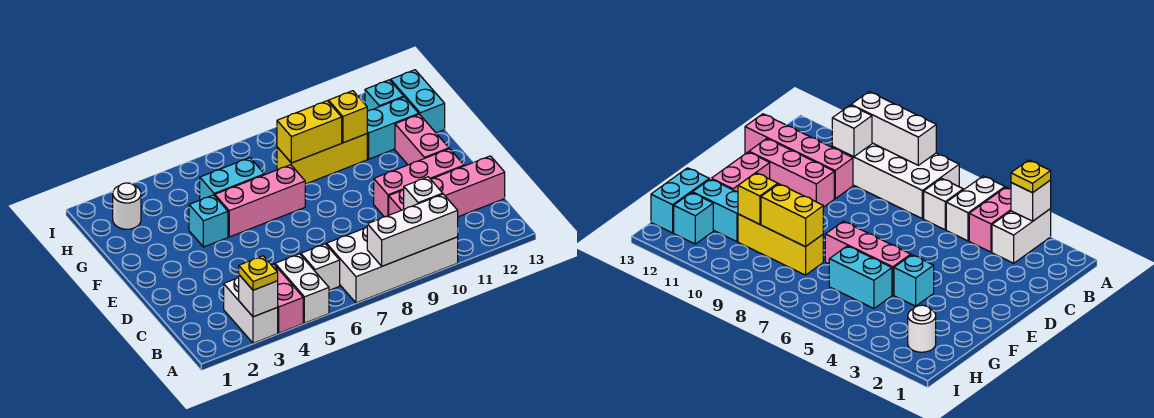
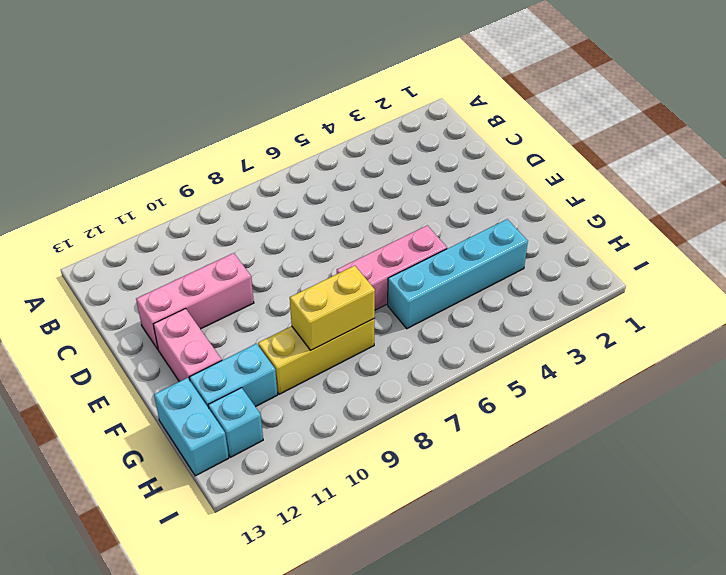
cyan 1x4 brick [388,219,528,329] -> cyan 1x2 brick [200,158,264,200]
none -> white 1x2 brick [224,277,278,343]
none -> pink 1x2 brick [272,264,303,333]
none -> white 1x2 brick [275,254,329,323]

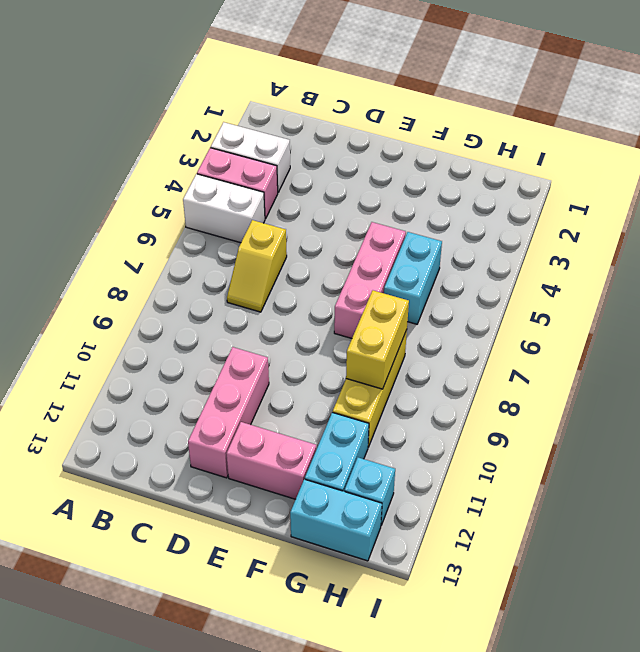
yellow 1x2 slope [227,220,287,312] -> none
none -> white 2x4 brick [327,227,458,303]
none -> white 1x1 brick [301,244,340,290]
none -> pink 1x4 brick [389,156,505,217]

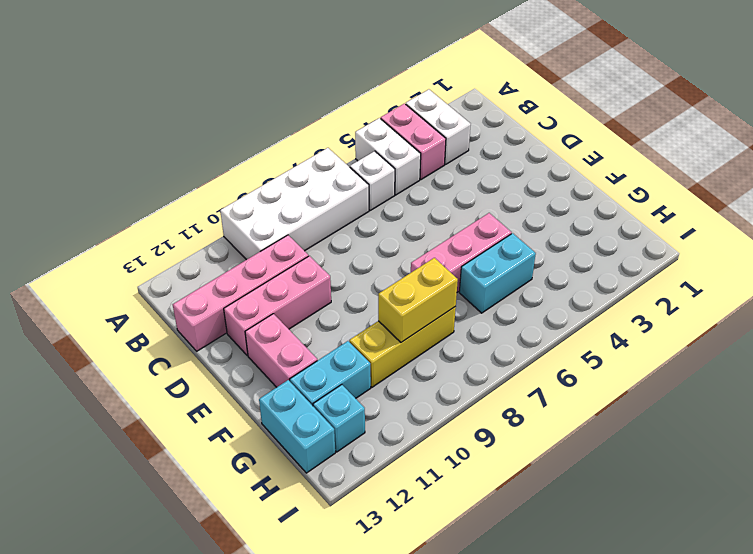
none -> cyan 1x1 brick [189,195,228,247]
none -> white 1x1 round brick [113,183,141,229]
none -> white 1x1 brick [239,275,278,317]

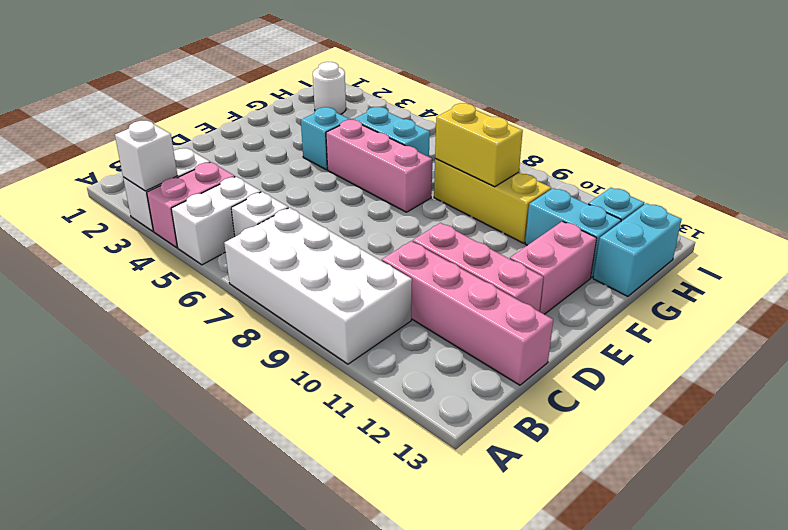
none -> white 1x3 brick [367,194,458,266]
none -> white 1x1 brick [404,177,443,209]
none -> yellow 1x1 brick [328,91,367,143]

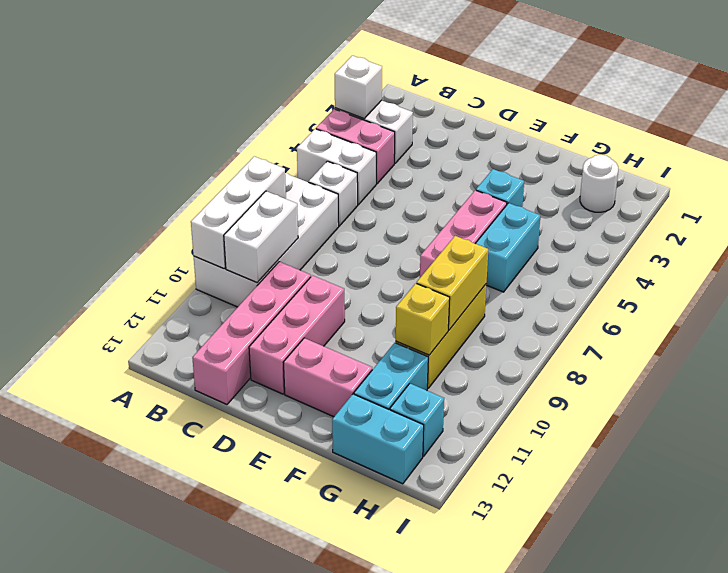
white 1x2 brick [224,191,298,283] -> white 1x1 brick [404,177,443,209]
none -> yellow 1x1 plate [239,256,278,290]

